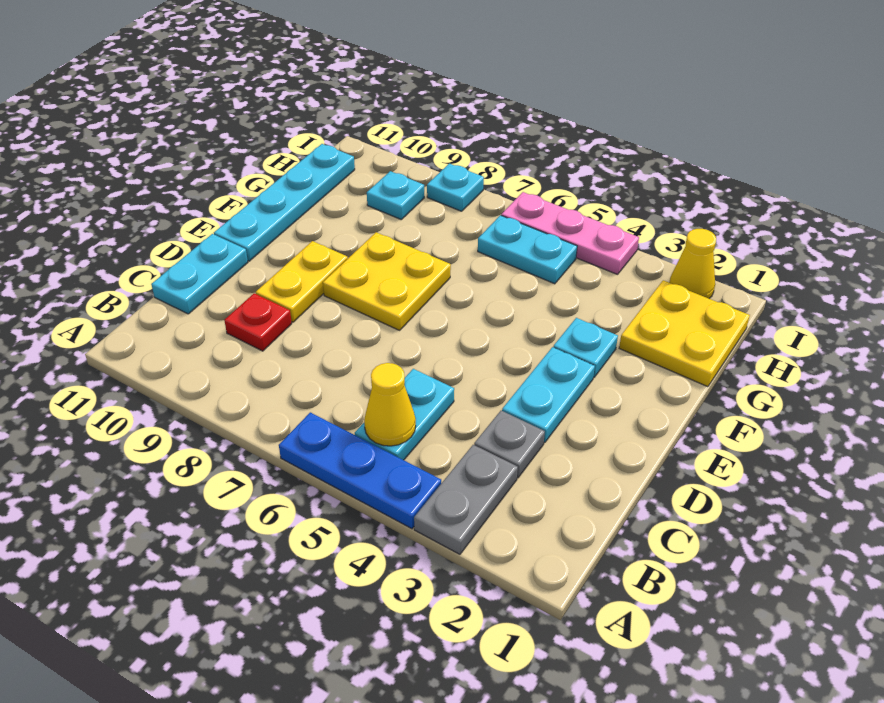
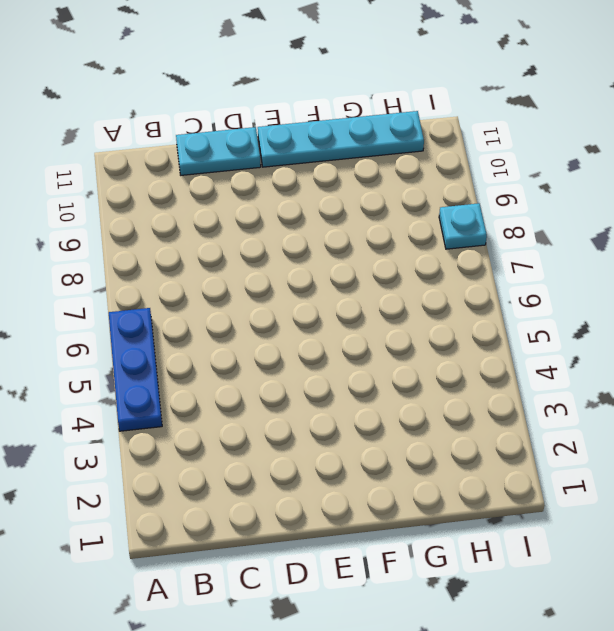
none -> grey 1x2 plate [414,445,518,554]
none -> cyan 1x2 plate [355,369,454,460]
none -> grey 1x1 plate [474,411,545,478]

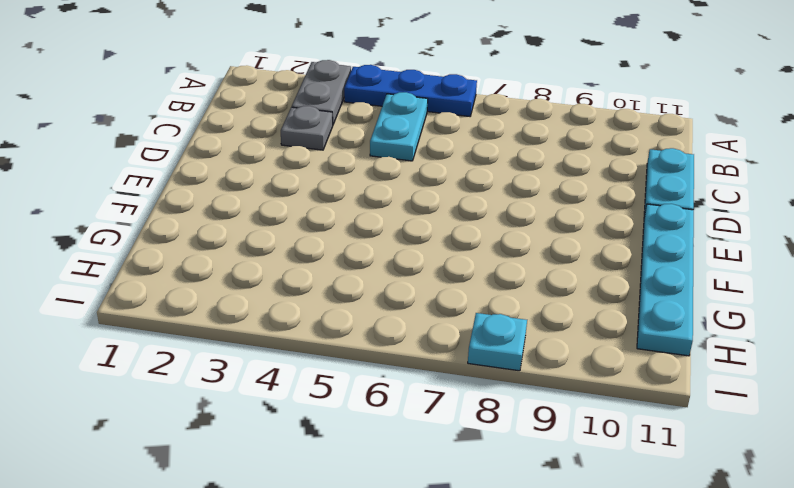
none -> red 1x1 plate [224,293,292,351]
none -> cyan 1x2 plate [502,347,595,443]
none -> yellow 1x2 plate [256,241,348,322]

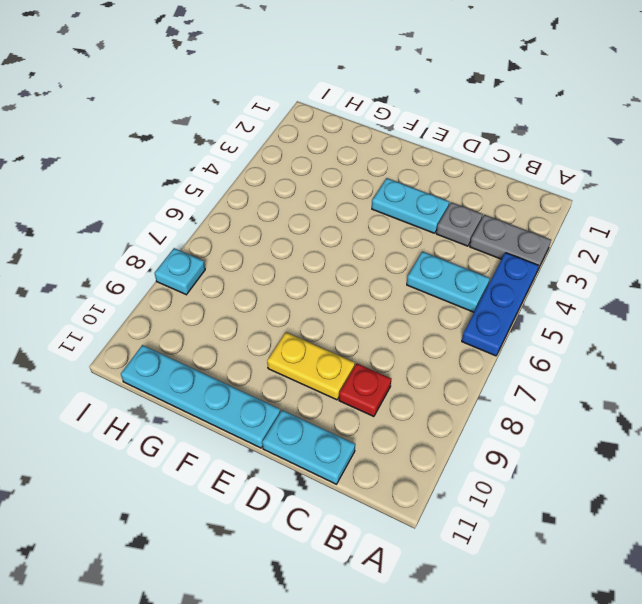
none -> yellow 2x2 plate [323,232,451,330]
none -> cyan 1x1 plate [553,318,618,377]
none -> yellow 2x2 plate [619,280,750,387]

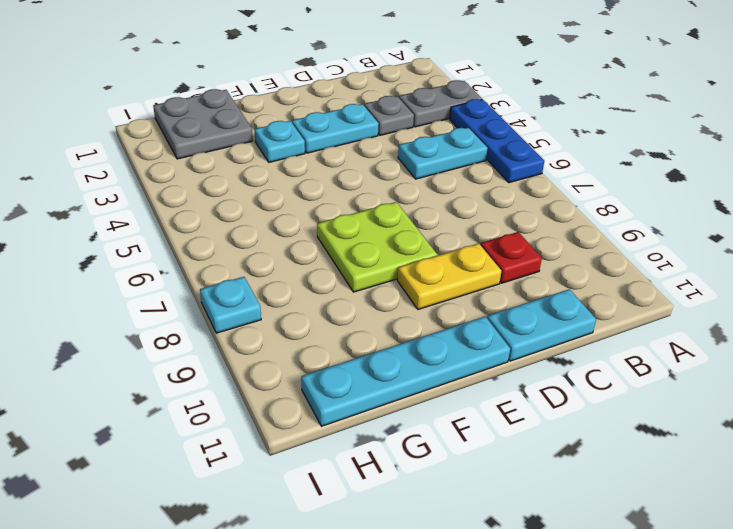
lime 2x2 plate [317,202,437,292] -> yellow 2x2 plate [323,232,451,330]
grey 2x2 plate [153,89,253,159] -> yellow 2x2 plate [619,280,750,387]
none -> cyan 1x2 plate [478,215,577,284]
none -> cyan 1x1 plate [367,171,424,219]
none -> yellow 1x1 cone [669,229,716,298]

